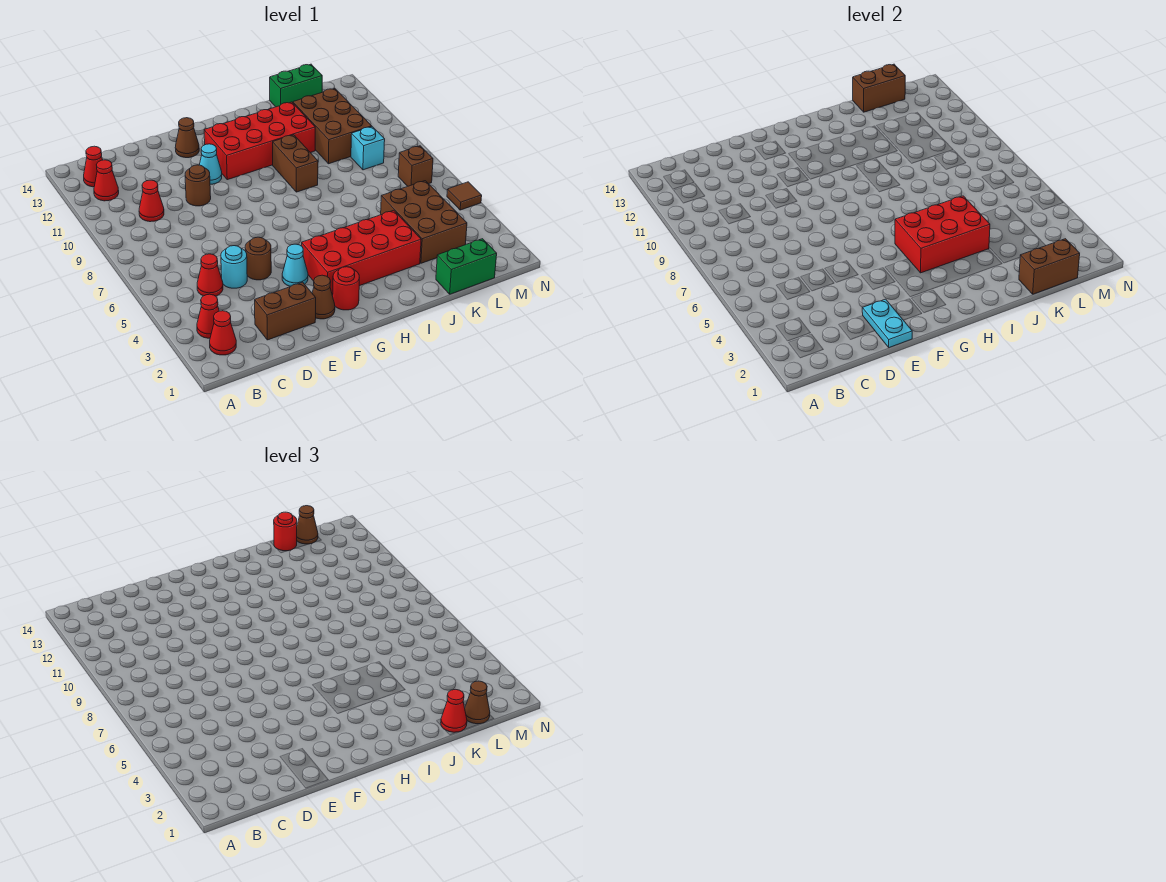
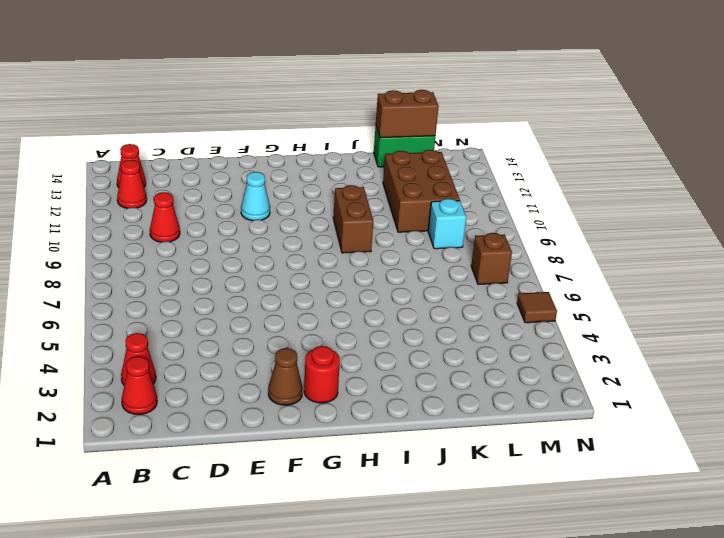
none -> red 1x1 cone [197,254,223,296]
none -> brown 1x2 brick [255,282,316,340]
none -> cyan 1x1 round brick [221,246,247,288]
none -> brown 1x1 round brick [245,237,271,280]

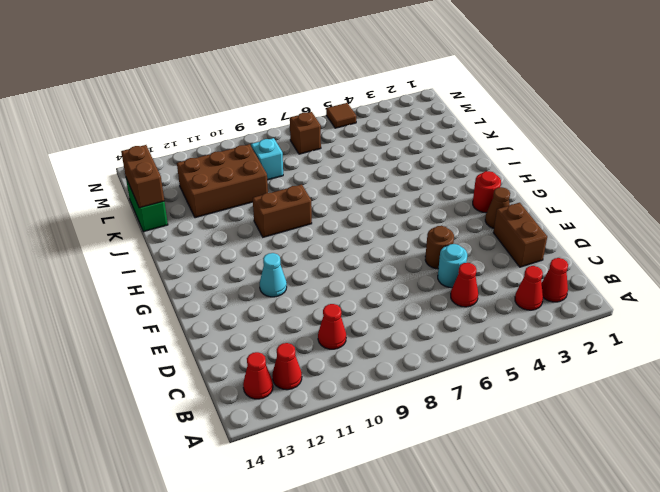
none -> brown 1x1 round brick [185,165,211,206]
none -> cyan 1x1 cone [282,244,308,286]
none -> brown 1x1 cone [175,118,199,158]
none -> red 2x4 brick [302,210,421,295]

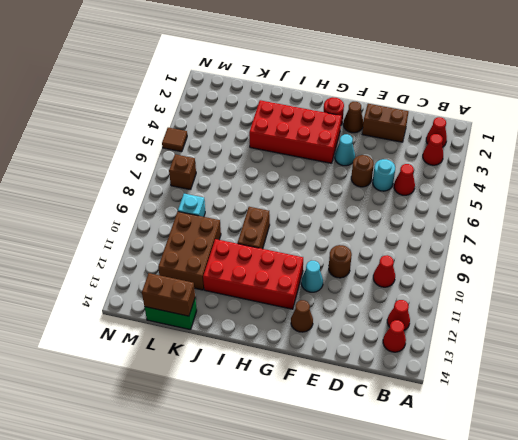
none -> green 1x2 brick [436,239,497,294]
none -> brown 2x3 brick [381,181,467,263]
none -> cyan 1x2 plate [862,299,912,348]
none -> red 2x3 brick [895,196,990,273]

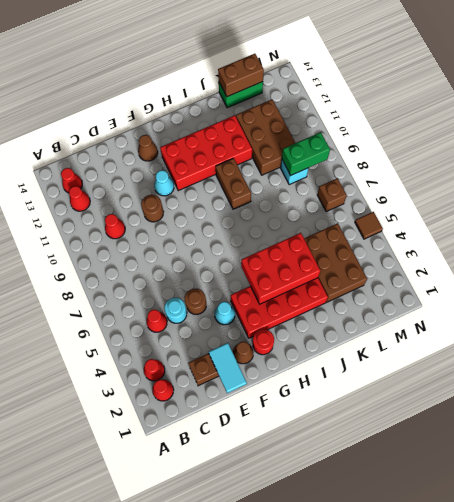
cyan 1x2 tile [209,343,247,393] -> cyan 1x2 plate [862,299,912,348]
green 1x2 brick [282,132,330,175] -> green 1x2 brick moved to [436,239,497,294]
none -> brown 1x2 brick [1019,239,1080,294]
none -> red 1x1 cone [441,689,467,732]
none -> red 1x1 round brick [274,512,297,551]
none -> brown 1x1 cone [465,681,490,724]

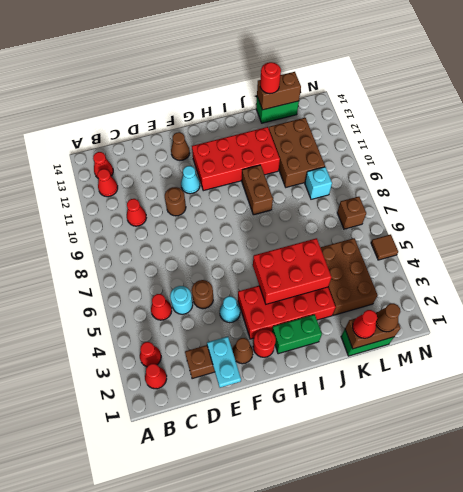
green 1x2 brick [272,314,322,354] -> none
none -> brown 1x1 cone [297,506,318,544]

